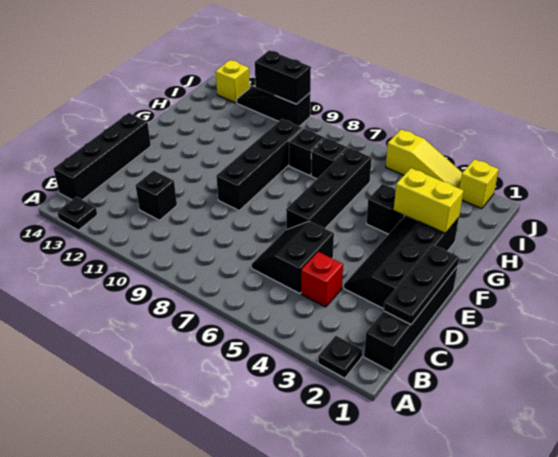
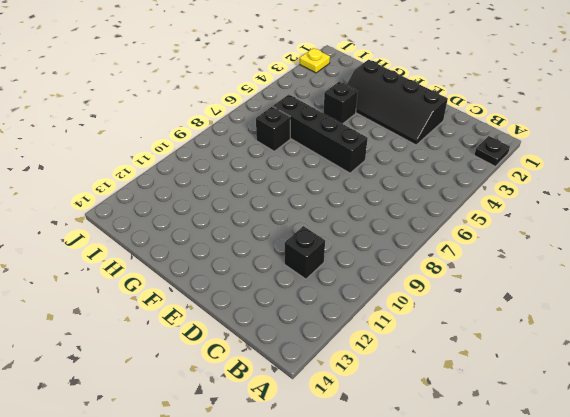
yellow 1x1 plate [300,48,330,73] -> yellow 1x1 brick [459,159,499,209]
none -> black 1x1 plate [57,197,97,230]
none -> black 1x4 brick [364,266,458,371]
none -> black 1x4 brick [54,113,151,200]

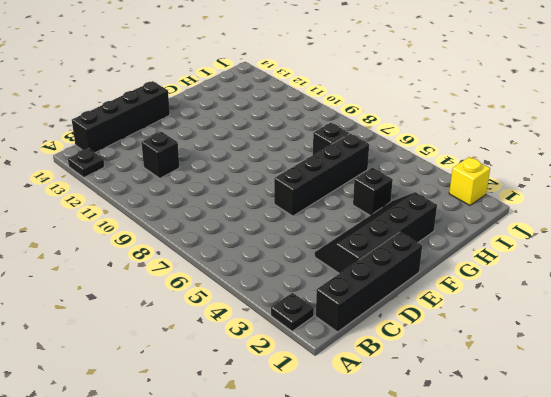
none -> red 1x1 brick [301,252,343,307]
none -> black 2x2 slope [252,221,334,294]
none -> black 1x4 brick [216,119,303,210]

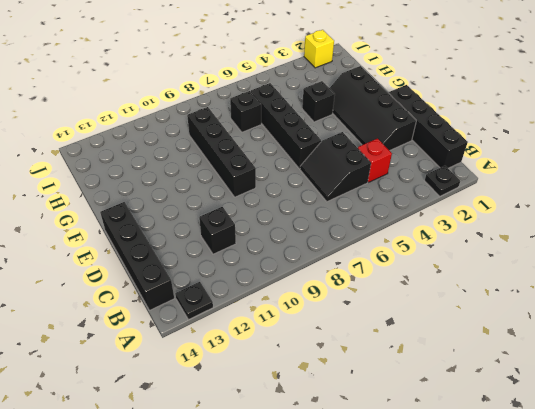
none -> black 1x1 brick [289,128,325,176]
none -> yellow 1x3 slope [386,129,462,188]
none -> black 1x3 slope [236,87,310,126]

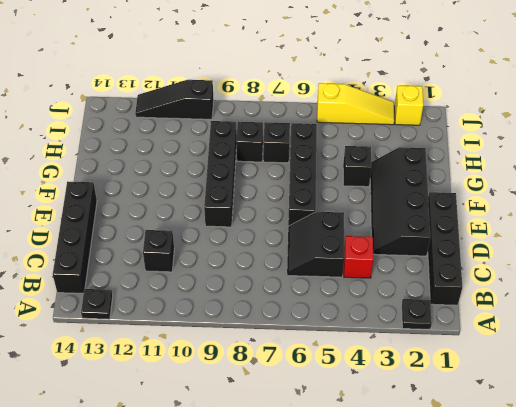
none -> yellow 1x1 brick [216,60,250,103]
none -> black 1x3 plate [384,245,459,324]
none -> yellow 1x2 brick [394,168,464,233]

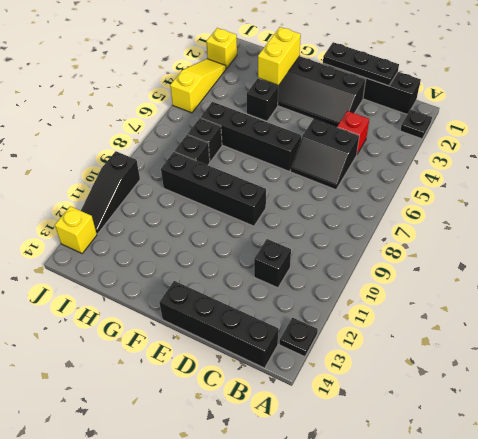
none -> black 1x2 brick [255,50,311,104]

